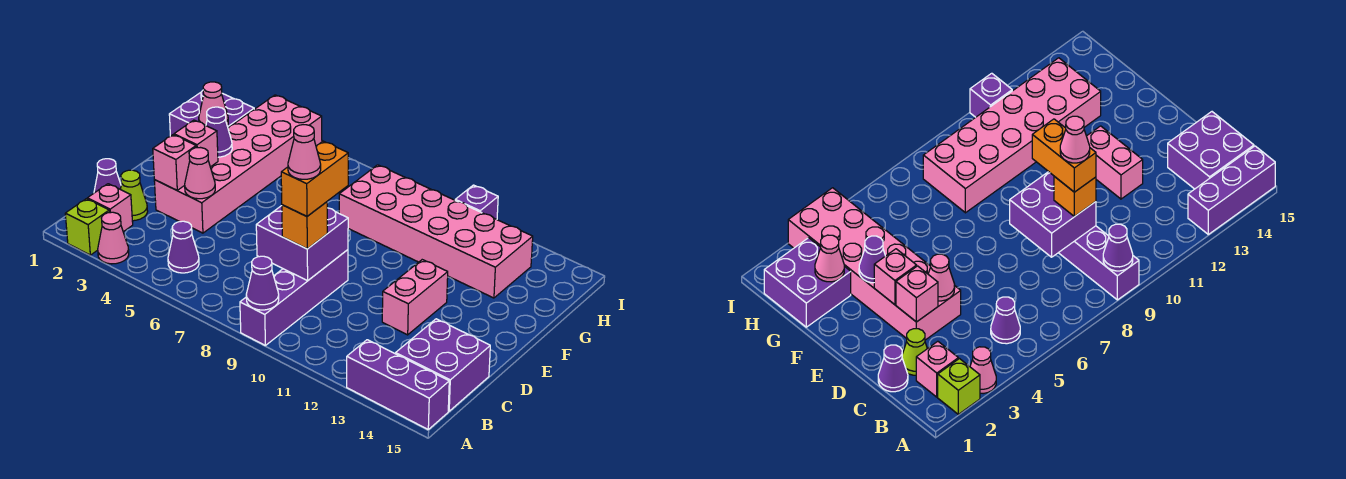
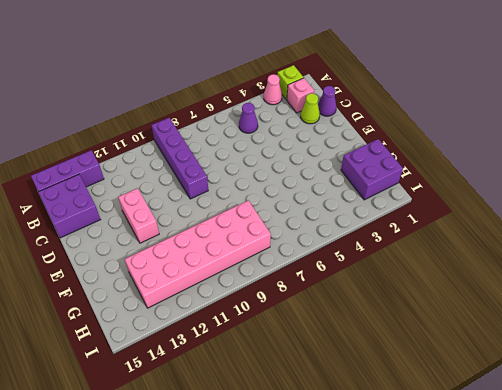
none -> pink 2x6 brick [154,95,322,233]
none -> purple 1x1 brick [455,185,498,219]
none -> purple 1x1 cone [246,256,279,310]

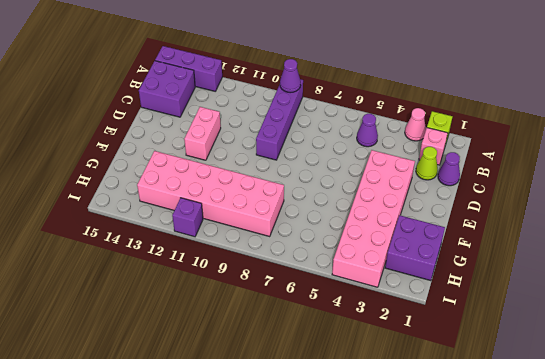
none -> purple 2x2 brick [256,206,348,281]
none -> pink 1x1 brick [153,135,196,190]
none -> pink 1x1 cone [185,148,215,199]

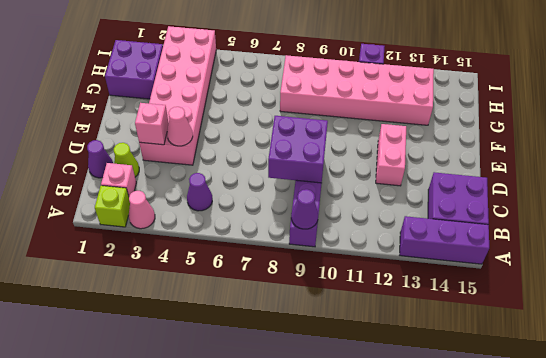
none -> pink 1x1 brick [174,120,218,167]
none -> purple 1x1 cone [206,107,232,157]
none -> pink 1x1 cone [199,82,228,126]

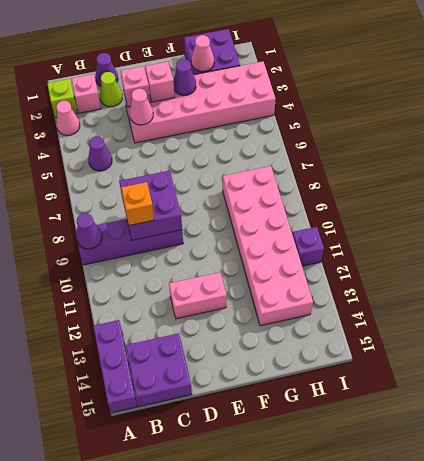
none -> orange 1x2 brick [281,141,348,216]
none -> pink 1x1 cone [288,125,321,179]

